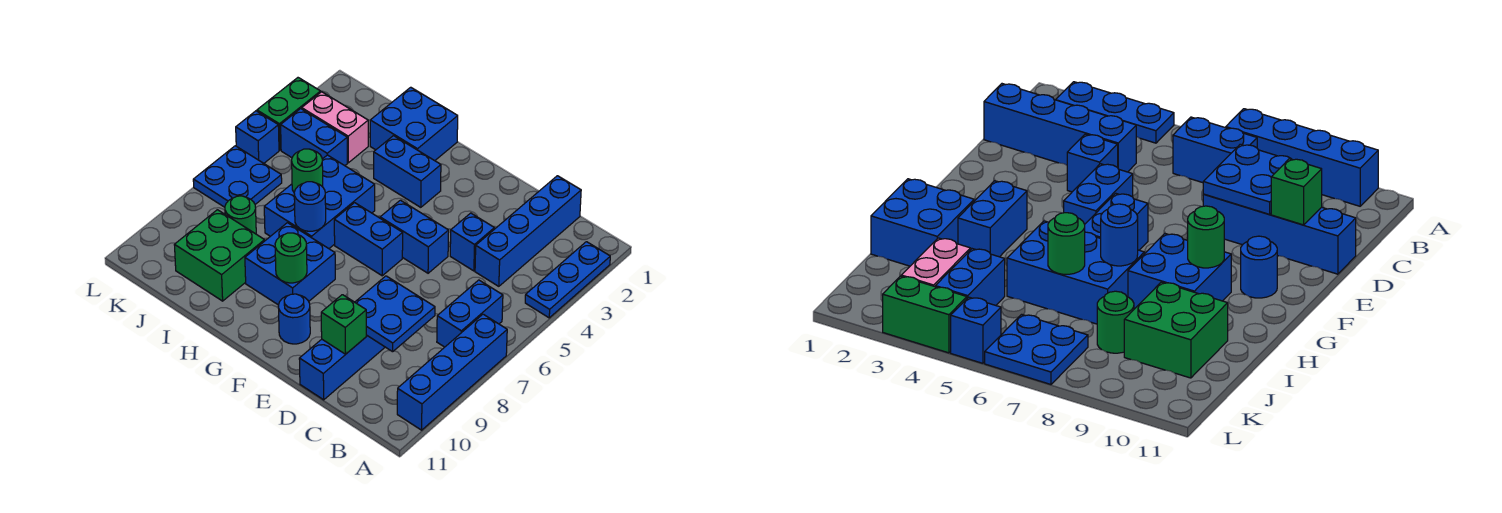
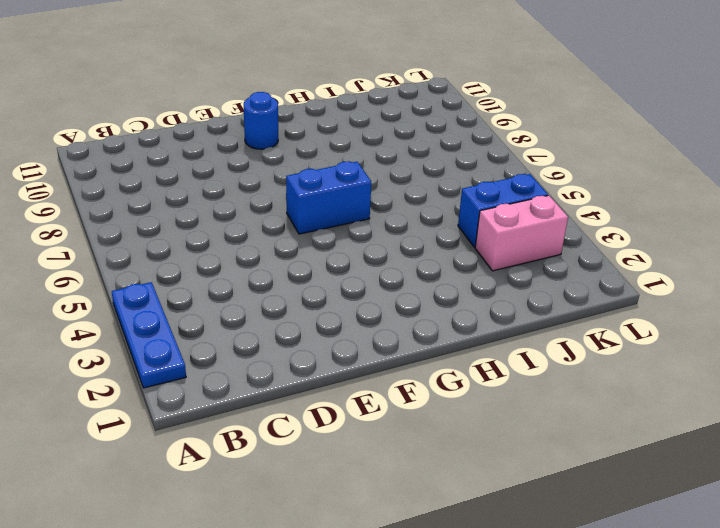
none -> blue 1x4 brick [397,314,507,430]
none -> blue 1x2 brick [437,280,503,347]
none -> blue 1x4 brick [475,176,581,286]

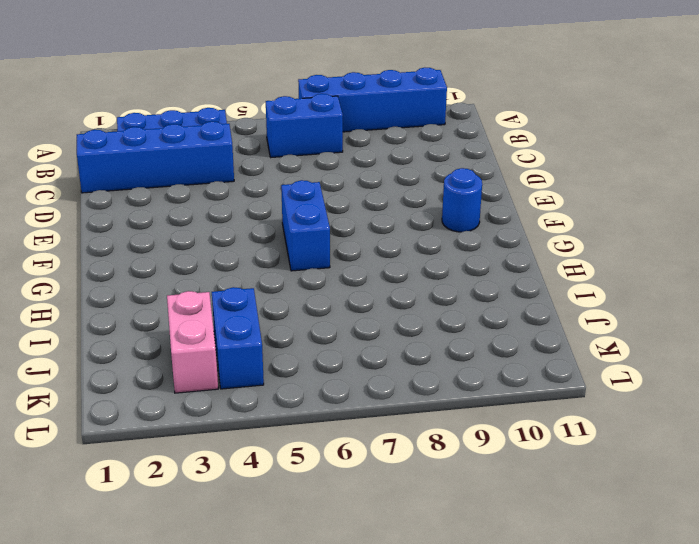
none -> blue 1x1 brick [450,213,494,271]
none -> blue 1x4 brick [299,335,385,400]
none -> blue 1x2 brick [380,200,449,273]

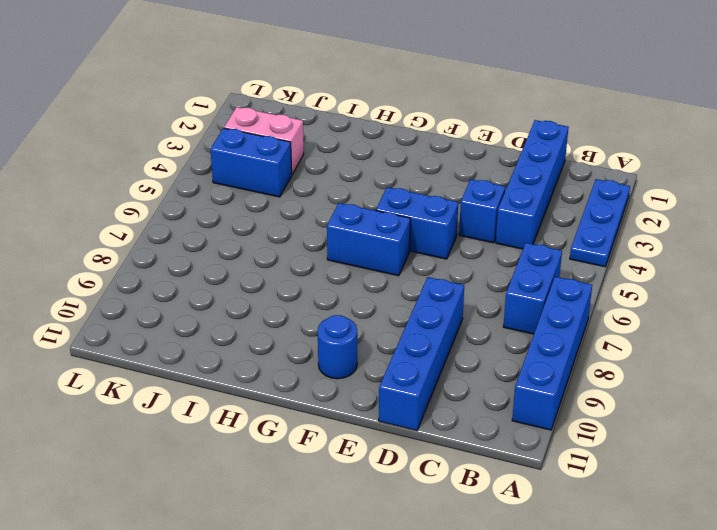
none -> blue 1x2 brick [374,136,441,207]
none -> blue 2x2 brick [245,223,335,305]
none -> blue 2x2 brick [370,87,458,161]

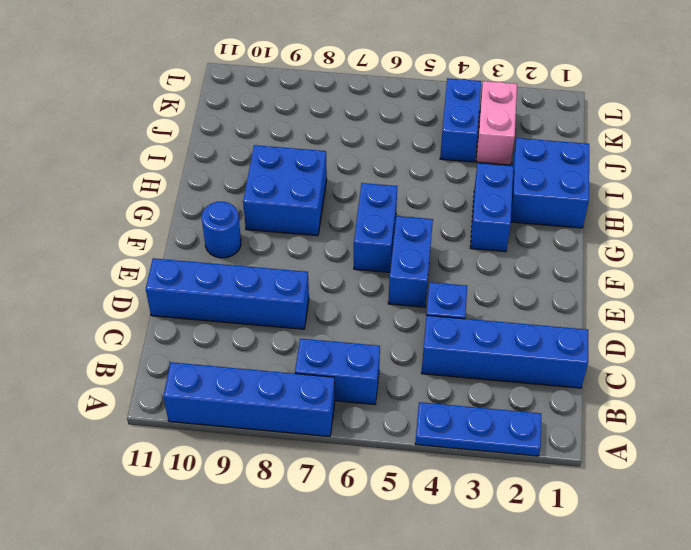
none -> blue 2x3 brick [264,155,375,248]
none -> green 2x2 brick [175,210,265,301]
none -> green 1x1 round brick [225,196,256,234]

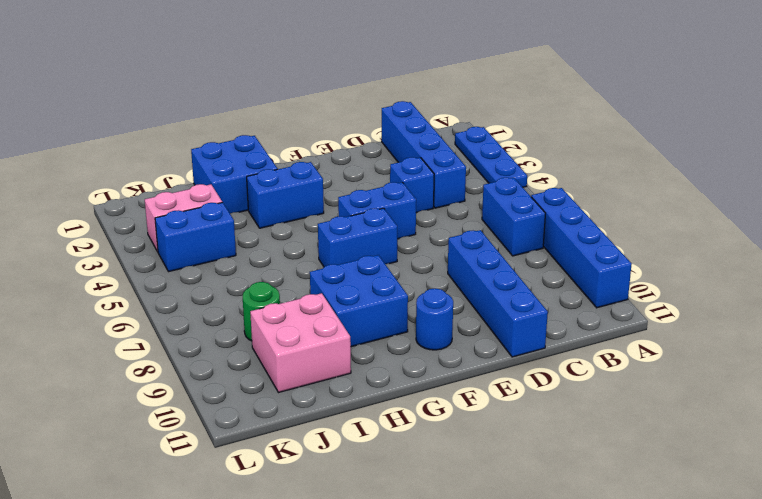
pink 2x2 brick [250,293,351,393] -> green 2x2 brick [175,210,265,301]
none -> blue 2x3 brick [264,155,375,248]
none -> blue 2x2 plate [193,146,282,207]
none -> green 1x2 brick [257,78,321,150]

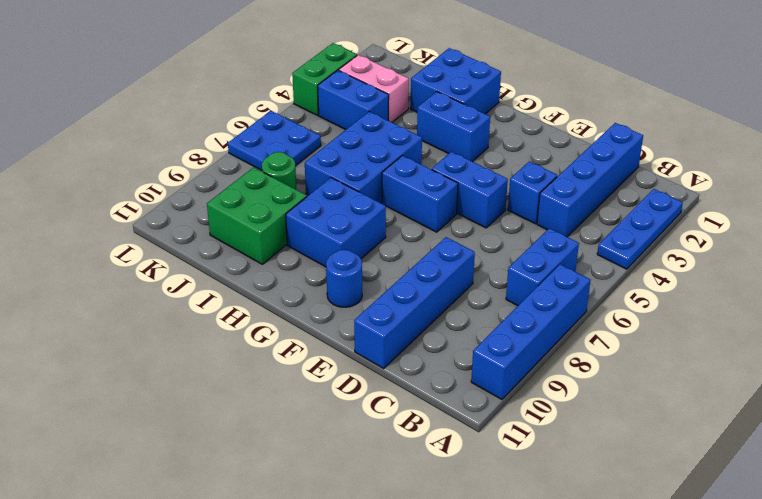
none -> blue 1x1 brick [236,111,279,163]
none -> blue 2x2 plate [355,276,435,352]
none -> green 1x1 brick [321,295,366,354]

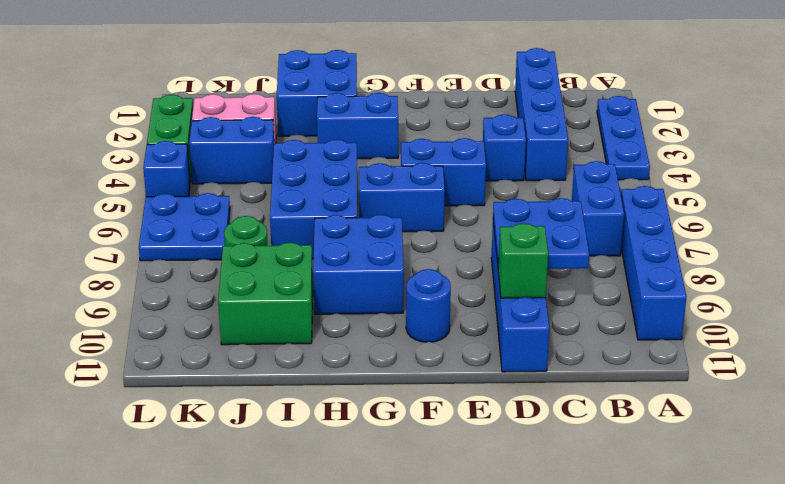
none -> green 1x1 round brick [275,233,307,283]
none -> blue 1x1 round brick [294,182,326,231]
none -> green 1x1 round brick [292,149,323,192]

